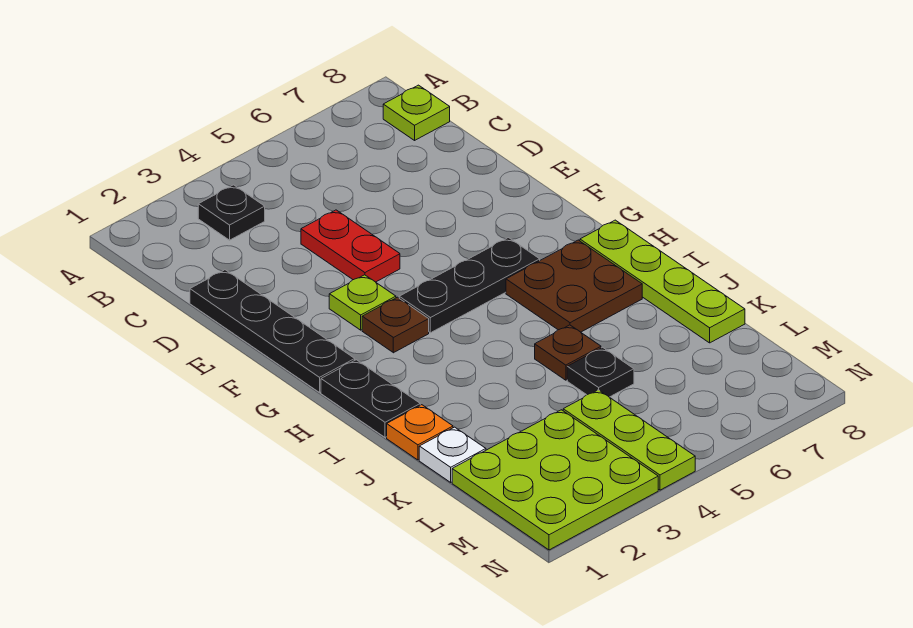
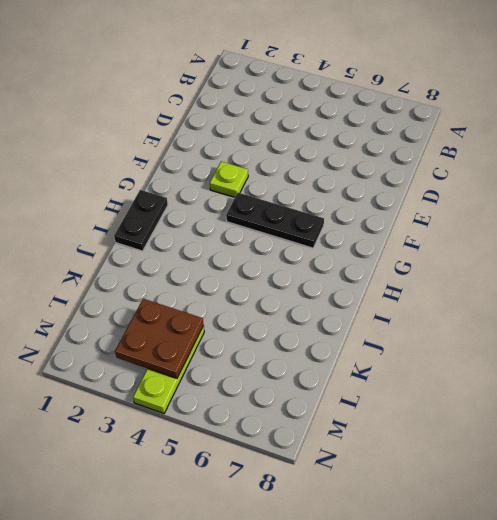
brown 2x2 plate [115,299,204,378] -> brown 2x2 plate moved to [506,240,642,332]
none -> black 1x1 plate [198,185,265,240]
none -> lime 1x1 plate [383,85,450,140]
none -> black 1x4 plate [190,270,355,392]

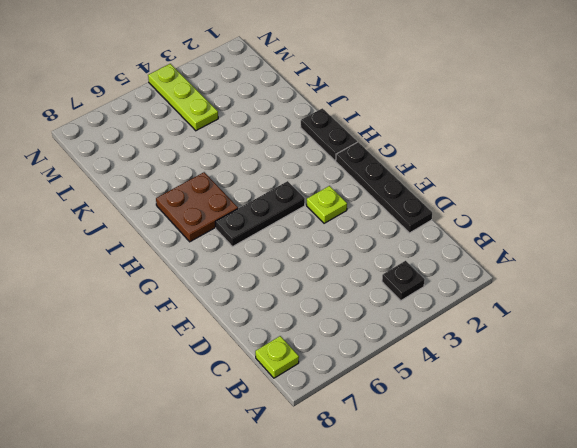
none -> red 1x2 plate [301,210,400,282]
none -> brown 1x1 plate [362,297,429,353]
none -> lime 1x4 plate [580,220,745,343]

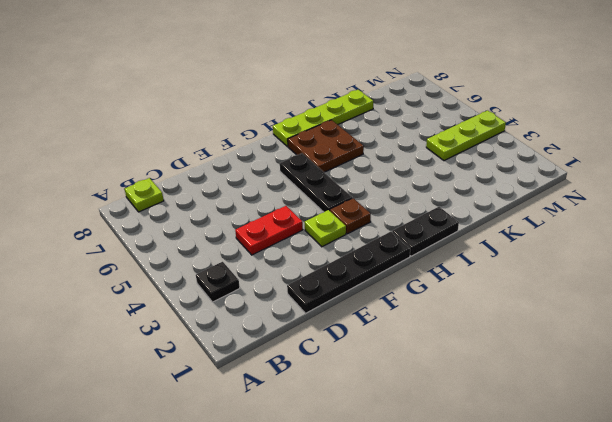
none -> orange 1x1 plate [387,405,453,460]
none -> brown 1x1 plate [535,325,601,380]
none -> white 1x1 plate [419,427,486,482]

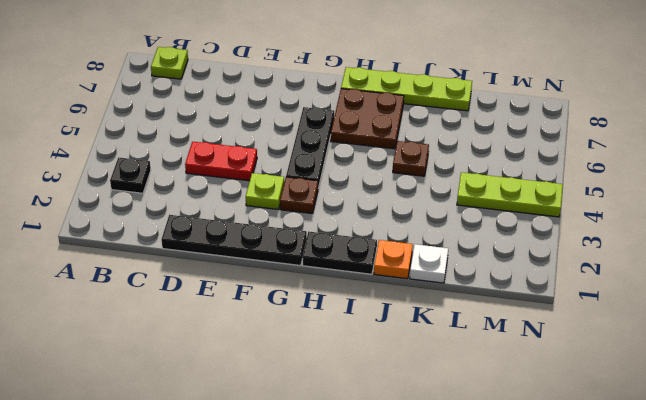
none -> black 1x1 plate [567,347,634,397]
none -> lime 3x3 plate [452,410,658,550]

